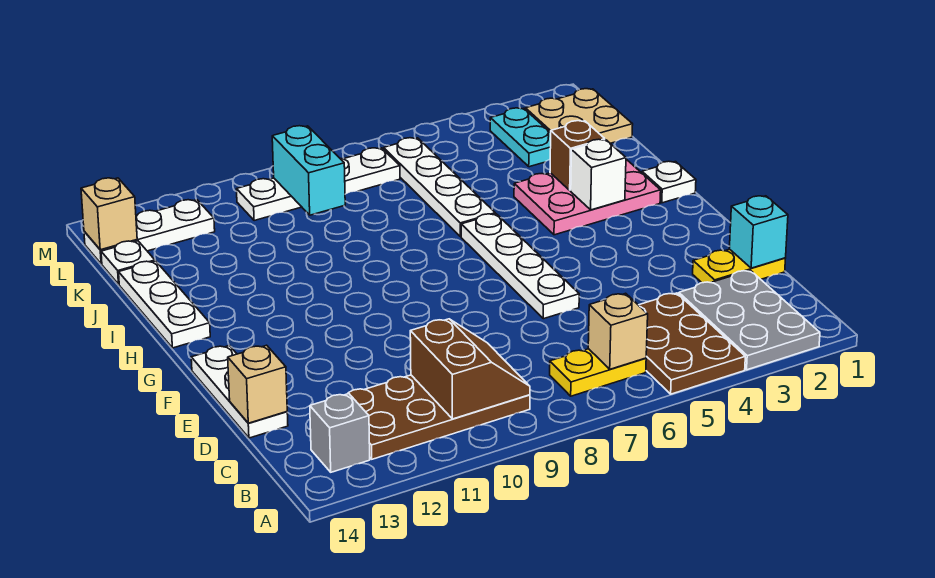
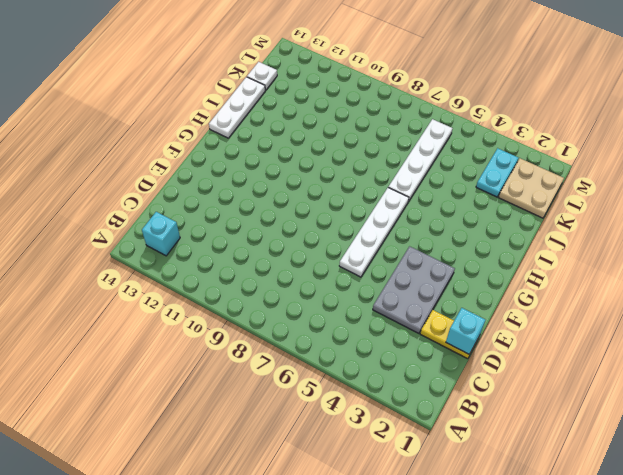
cyan 1x1 brick [142,212,180,256] -> grey 1x1 brick [310,394,370,472]
grey 2x3 plate [373,246,455,333] -> grey 2x3 plate moved to [679,270,820,370]
none -> brown 2x3 plate [639,293,745,394]
none -> yellow 1x2 plate [550,349,646,396]
none -> brown 2x4 plate [348,375,530,459]

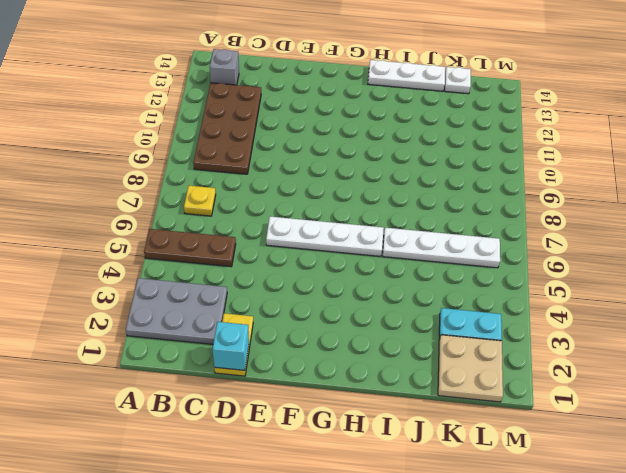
brown 1x3 plate [144,229,236,267] -> brown 2x3 plate [639,293,745,394]
yellow 1x1 plate [184,186,216,216] -> yellow 1x2 plate [550,349,646,396]
none -> white 1x3 plate [191,346,288,438]
none -> white 1x1 plate [642,161,696,203]
none -> pink 2x3 plate [514,159,661,235]

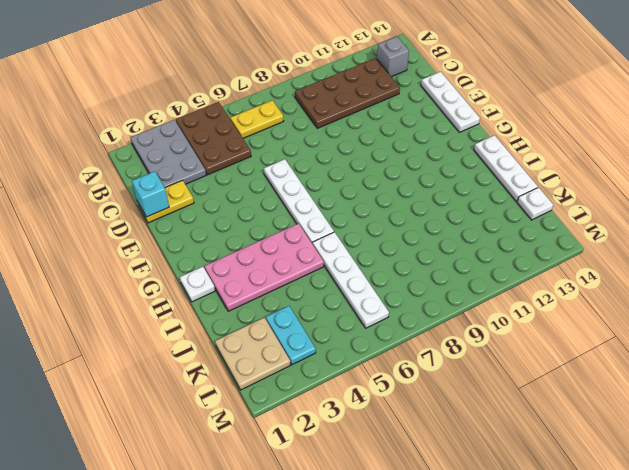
pink 2x4 plate [205,224,324,311] -> pink 2x3 plate [514,159,661,235]
none -> white 1x4 plate [237,148,400,220]
none -> white 1x3 plate [84,200,215,264]
none -> tan 1x1 brick [588,293,648,369]

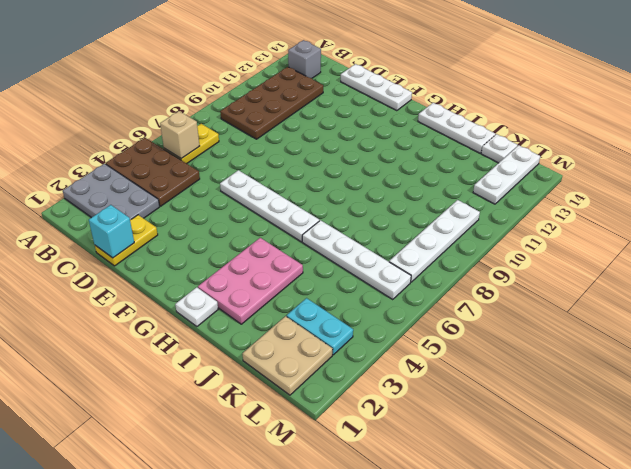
none -> brown 2x2 slope [410,319,530,419]
none -> tan 1x1 brick [228,345,287,423]
none -> white 1x1 brick [571,139,626,210]

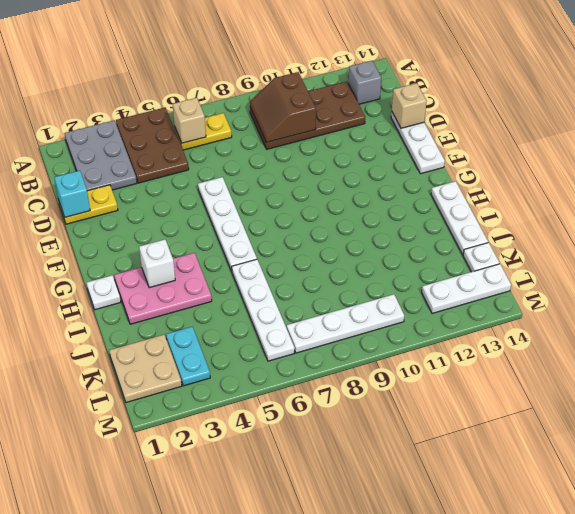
none -> brown 1x1 brick [550,121,605,190]
none -> cyan 1x2 brick [272,126,345,215]
none -> tan 1x1 brick [81,178,137,250]

